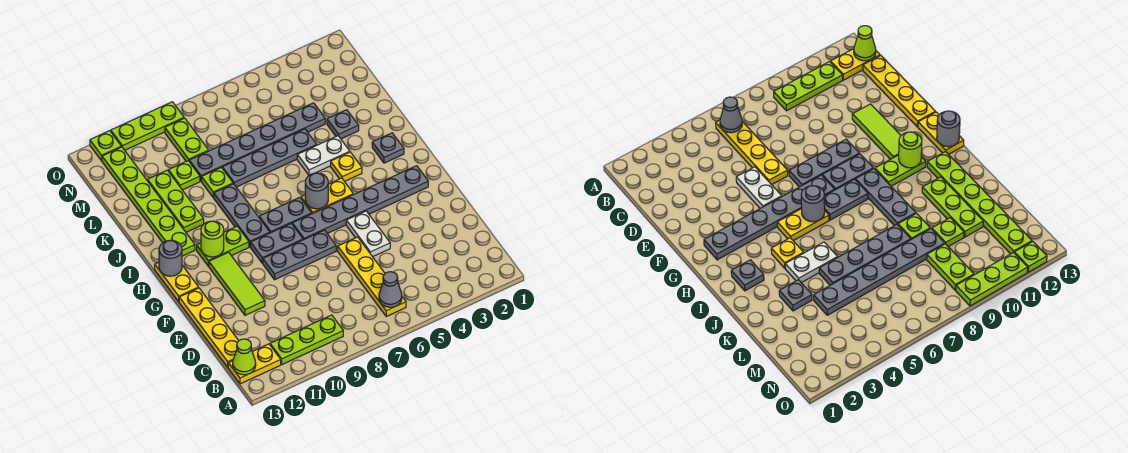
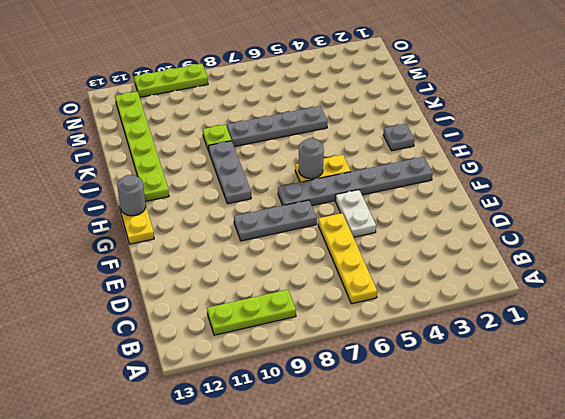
none -> yellow 1x2 plate [228,344,281,384]
none -> yellow 1x4 plate [179,288,239,367]
none -> lime 1x3 tile [209,252,265,315]
none -> grey 1x2 plate [251,224,303,263]

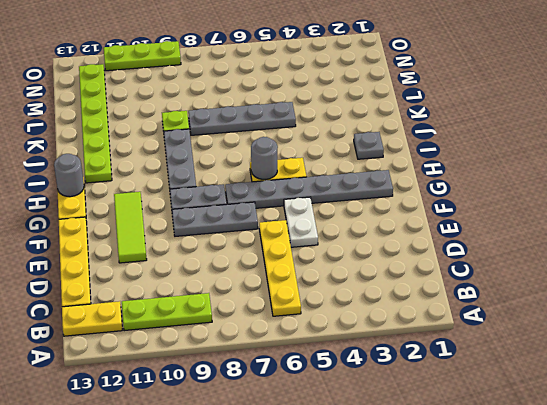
none -> grey 1x2 plate [259,198,312,233]
none -> lime 1x2 plate [197,226,249,266]
none -> yellow 1x1 plate [331,152,362,181]
none -> white 1x2 plate [297,136,350,175]

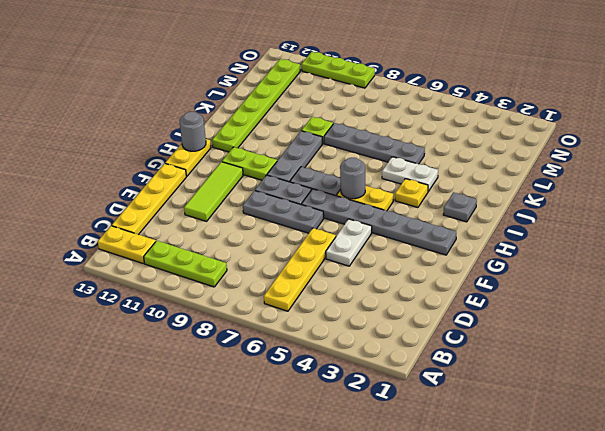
none -> lime 1x3 plate [148,170,204,232]
none -> grey 1x1 plate [327,110,359,139]
none -> grey 1x6 plate [189,103,325,181]
none -> lime 1x1 plate [168,161,200,190]

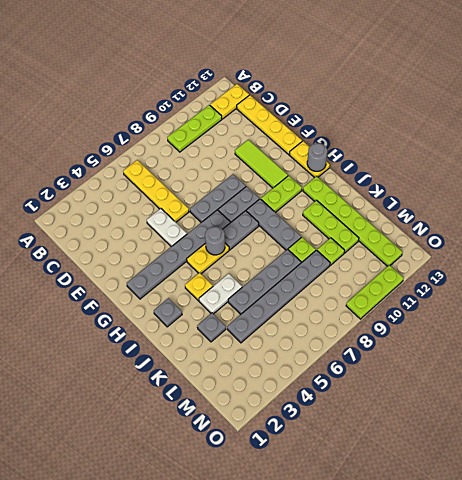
none -> lime 1x2 plate [165,118,209,161]
none -> lime 1x1 plate [90,131,121,161]
none -> grey 1x1 cone [379,272,402,307]
none -> lime 1x1 cone [233,339,256,375]

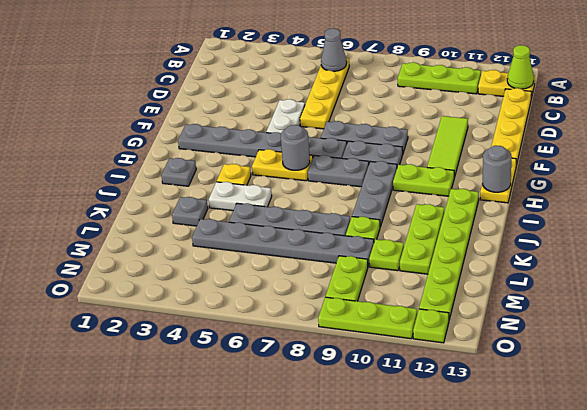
none -> lime 1x1 round brick [201,221,224,257]

